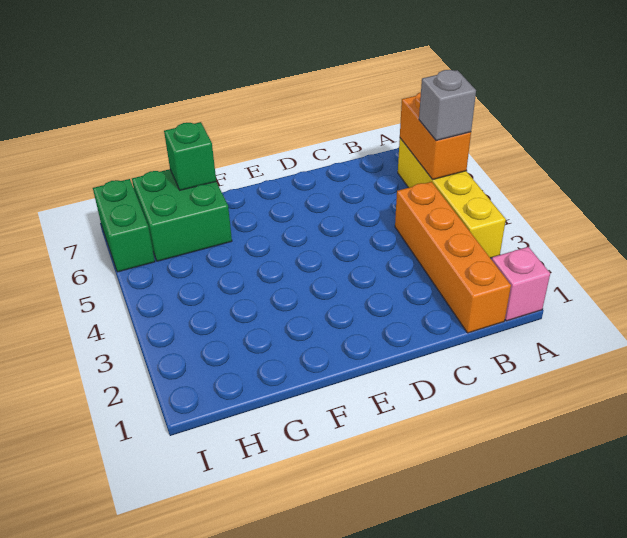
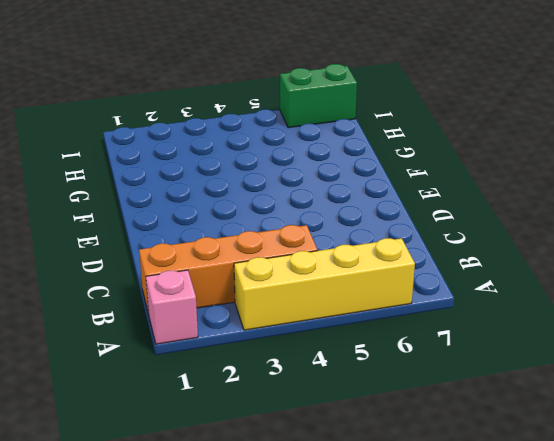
none -> green 2x2 brick [132,169,232,261]
none -> orange 1x2 brick [400,92,471,180]

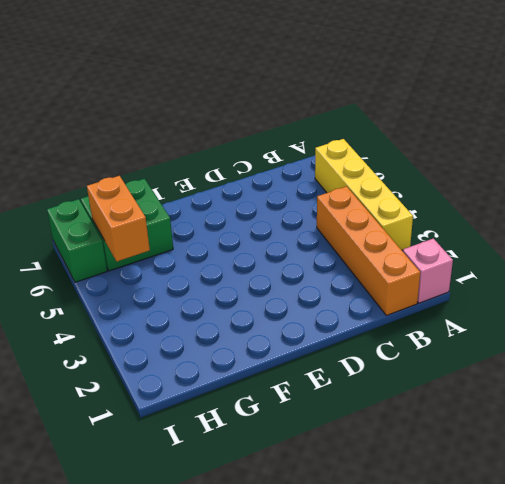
orange 1x2 brick [87,176,150,261] -> orange 1x2 brick moved to [400,92,471,180]
none -> green 1x1 brick [164,122,216,190]
none -> grey 1x1 brick [419,70,476,141]

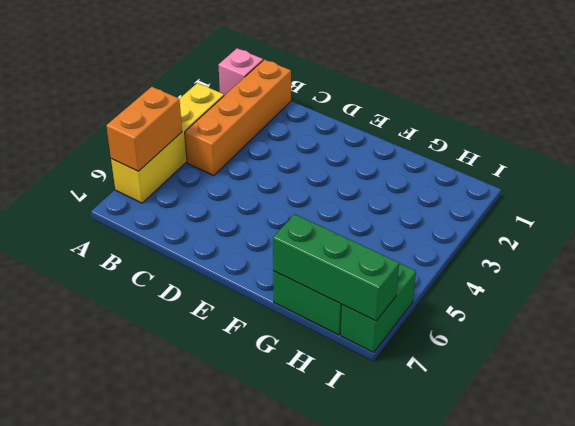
green 1x3 brick [273,214,399,321] -> green 1x1 brick [164,122,216,190]
none -> grey 1x1 brick [419,70,476,141]

